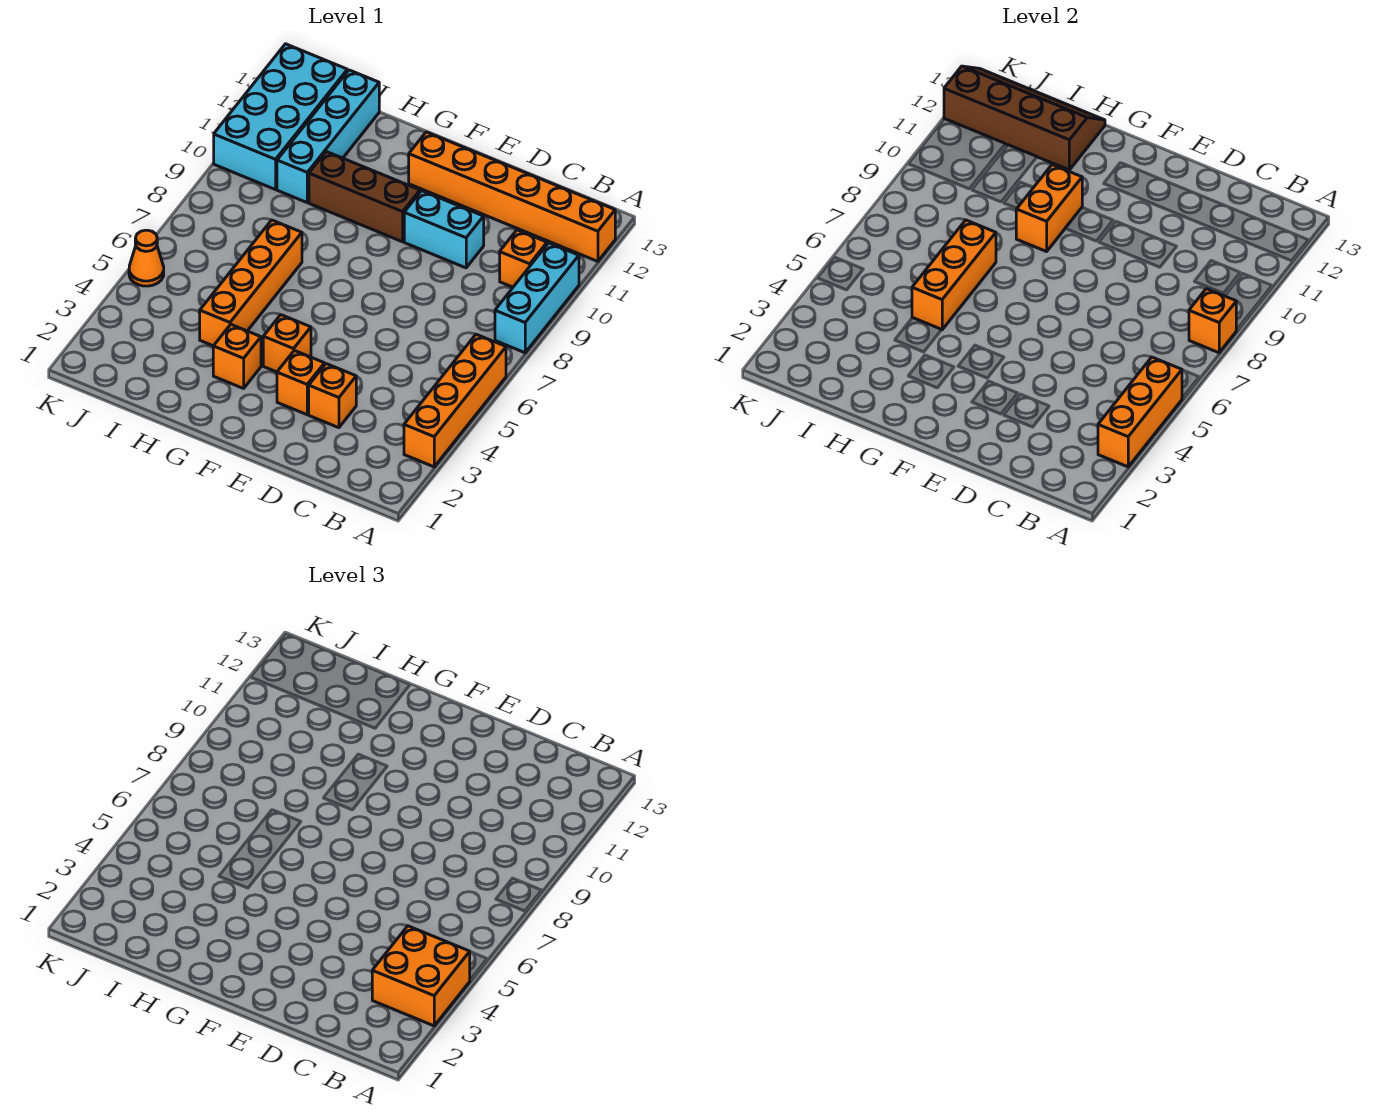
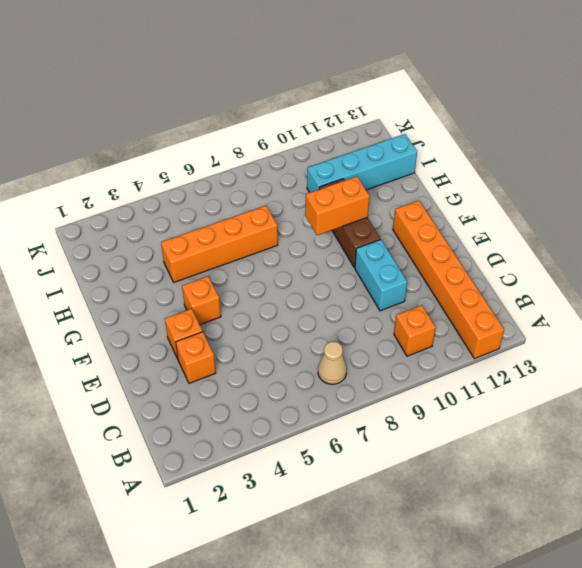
tan 1x1 cone [318,342,347,384] -> none
none -> orange 1x4 brick [404,334,506,467]
none -> cyan 1x3 brick [495,243,579,353]
none -> orange 1x1 brick [213,325,261,389]

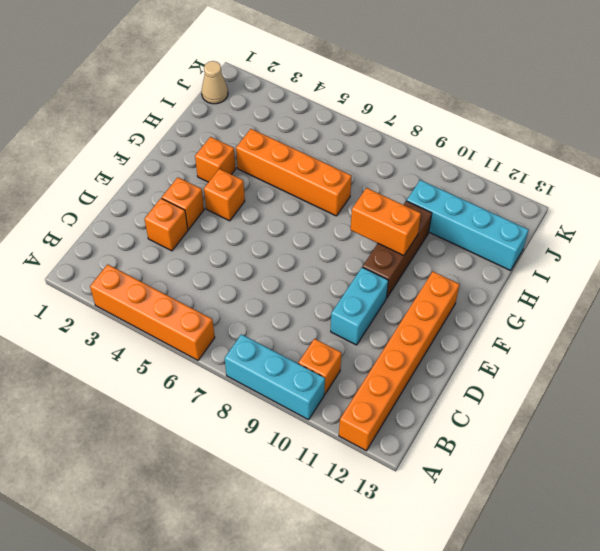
tan 1x1 cone [201,61,228,104] -> none
none -> cyan 2x4 brick [214,44,347,190]
none -> orange 1x1 cone [129,230,164,286]
none -> orange 1x3 brick [1098,357,1182,467]

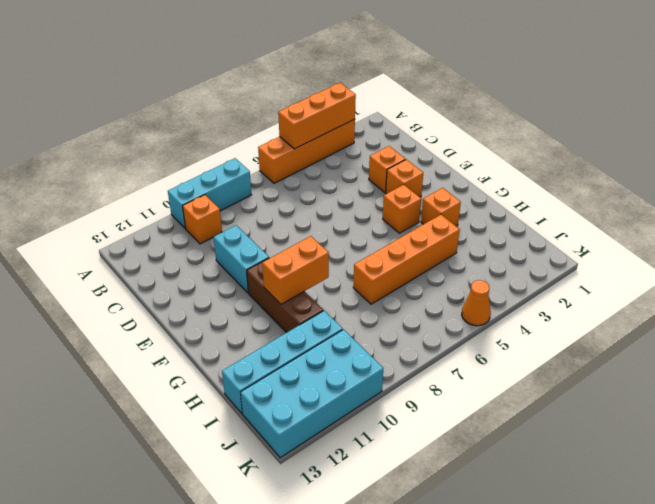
none -> orange 1x6 brick [409,132,615,261]
none -> orange 1x1 brick [1189,289,1236,353]
none -> orange 1x3 brick [912,220,996,330]

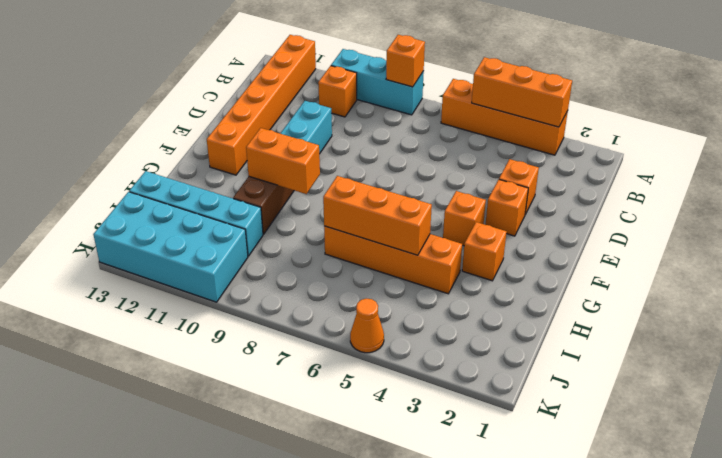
none -> brown 2x4 slope [944,66,1105,170]
none -> orange 2x2 brick [372,926,470,1026]

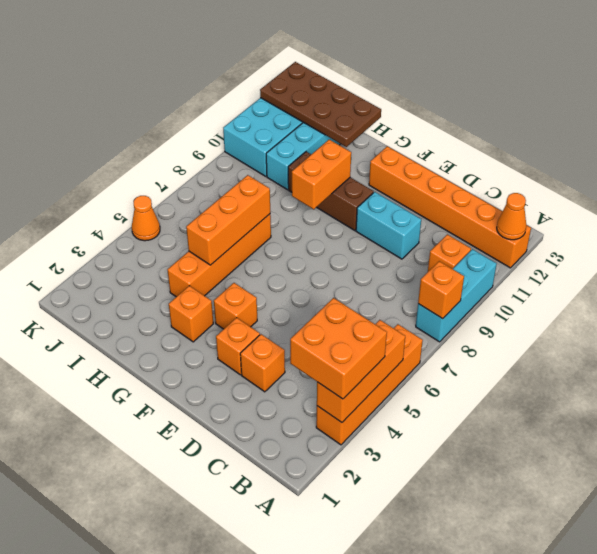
orange 1x1 cone [497,193,526,240] -> none
brown 2x4 plate [260,62,381,147] -> brown 2x4 slope [944,66,1105,170]

